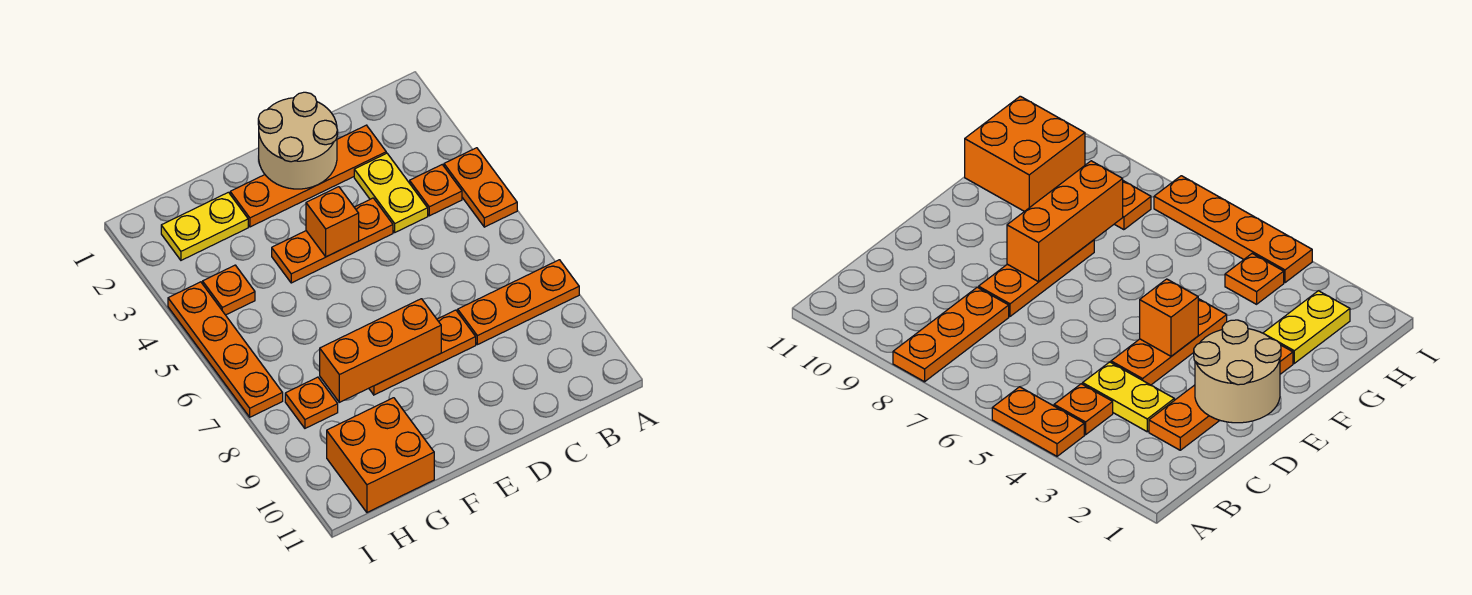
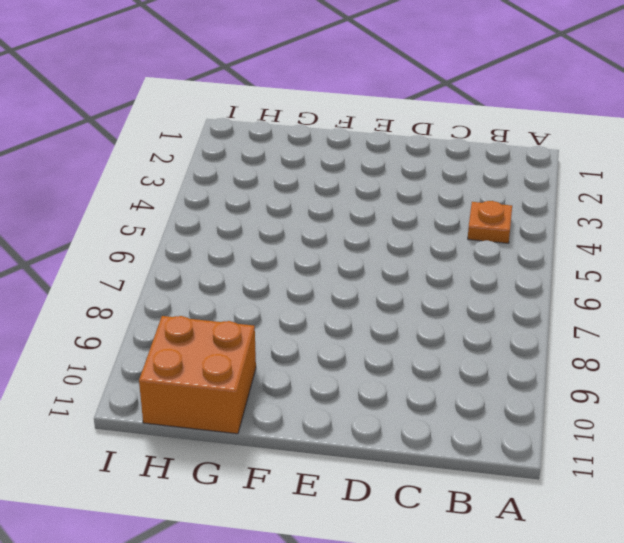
none -> orange 1x2 plate [444,148,517,227]
none -> orange 1x3 plate [458,260,579,345]
none -> orange 1x4 plate [230,125,386,227]

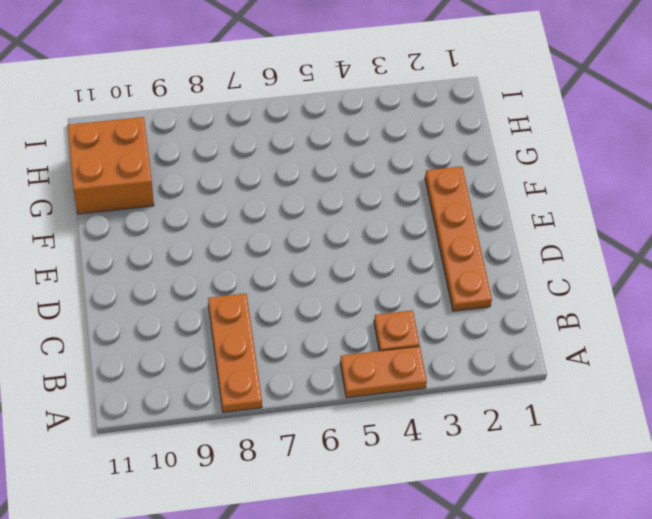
none -> yellow 1x2 plate [354,153,428,232]
none -> orange 1x3 plate [272,198,393,283]
none -> orange 1x3 plate [369,310,476,395]

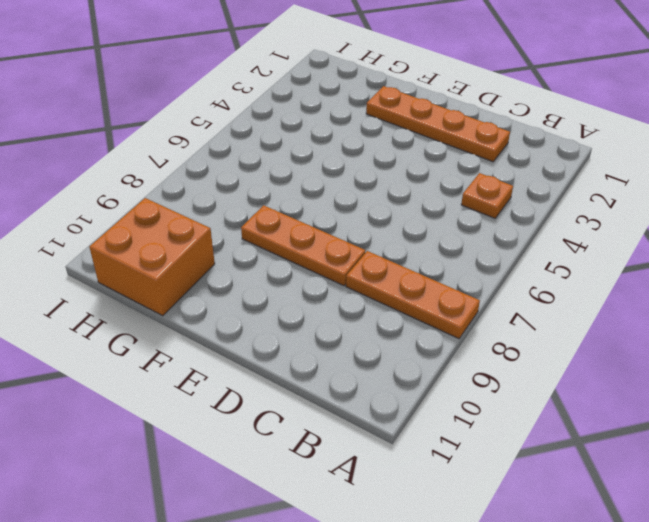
none -> orange 1x2 plate [444,148,517,227]
none -> yellow 1x2 plate [354,153,428,232]
none -> orange 1x3 plate [272,198,393,283]

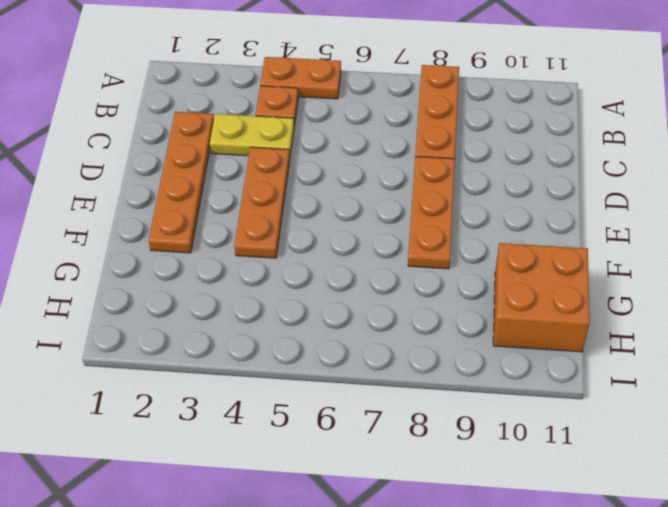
none -> yellow 1x2 plate [161,192,248,260]
none -> orange 1x1 plate [203,265,255,315]
none -> orange 1x1 plate [285,377,338,428]

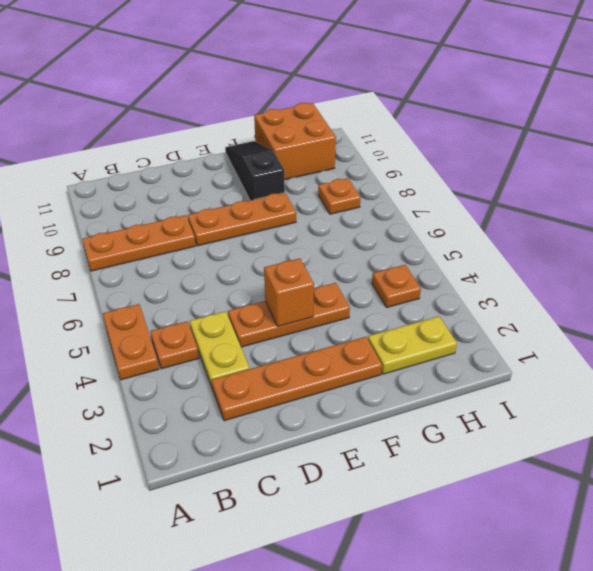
black 1x3 slope [225,141,285,200] -> none
none -> orange 1x4 plate [168,282,283,417]
none -> tan 2x2 round brick [258,92,338,189]
none -> orange 1x3 brick [320,299,441,402]

